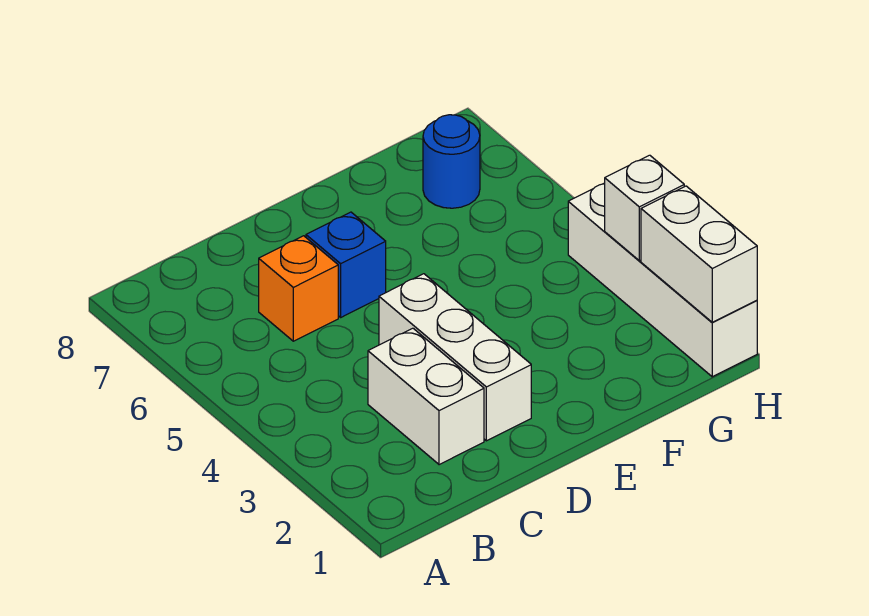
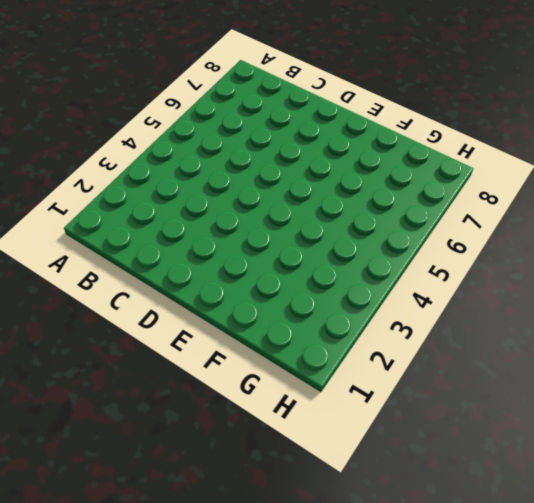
none -> white 1x2 brick [368,328,484,465]
none -> orange 1x1 brick [259,236,338,341]

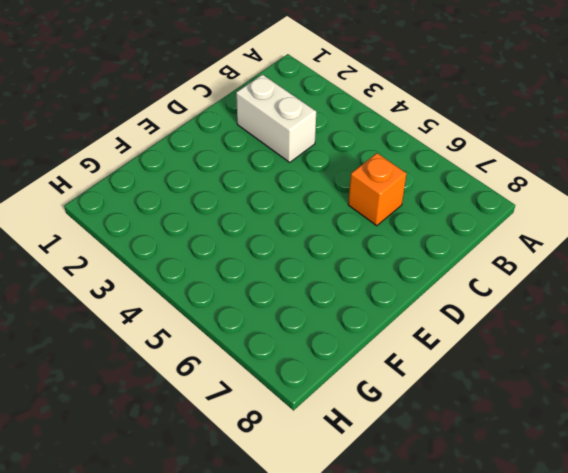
none -> white 1x3 brick [379,274,531,441]
none -> blue 1x1 brick [306,212,386,317]

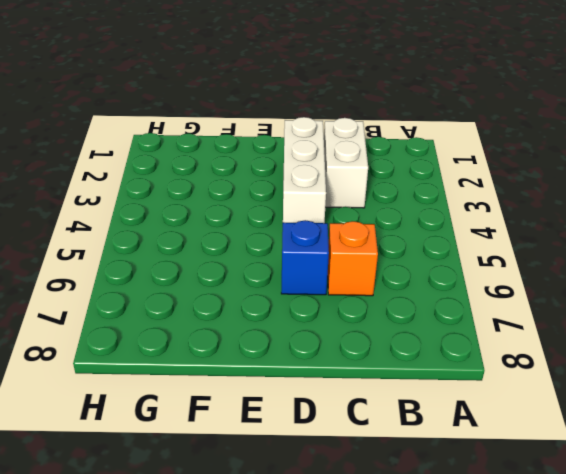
none -> blue 1x1 round brick [423,115,480,208]
none -> white 1x4 brick [568,183,757,377]

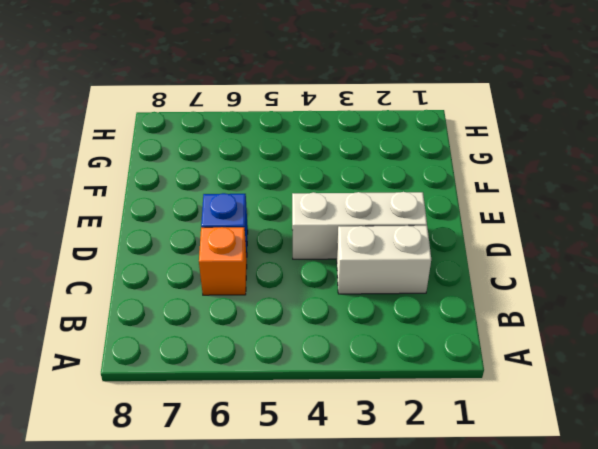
none -> blue 1x1 round brick [423,115,480,208]
none -> white 1x4 brick [568,183,757,377]

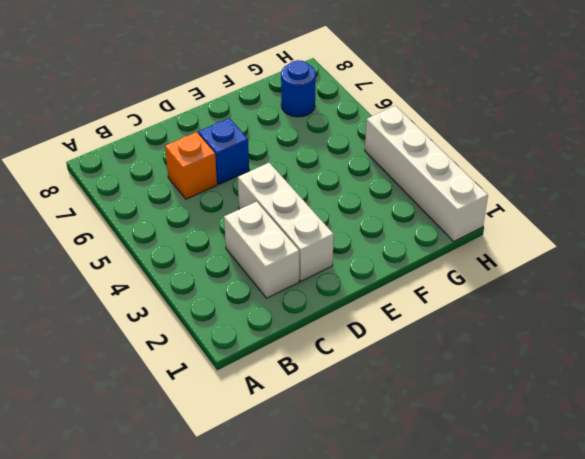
none -> white 1x2 brick [641,186,757,322]
none -> white 1x1 brick [605,155,684,261]

